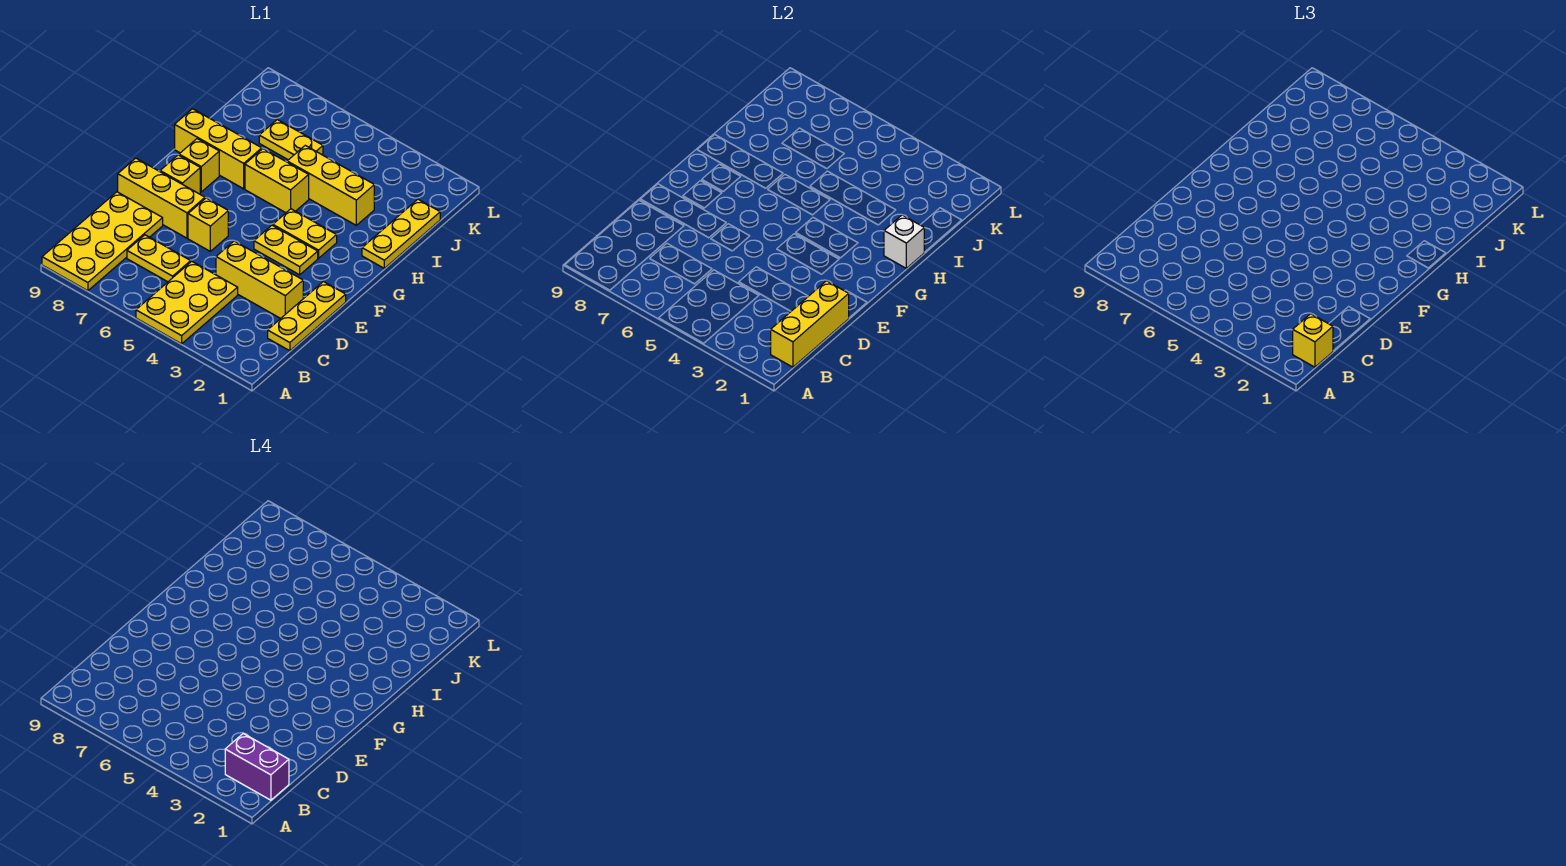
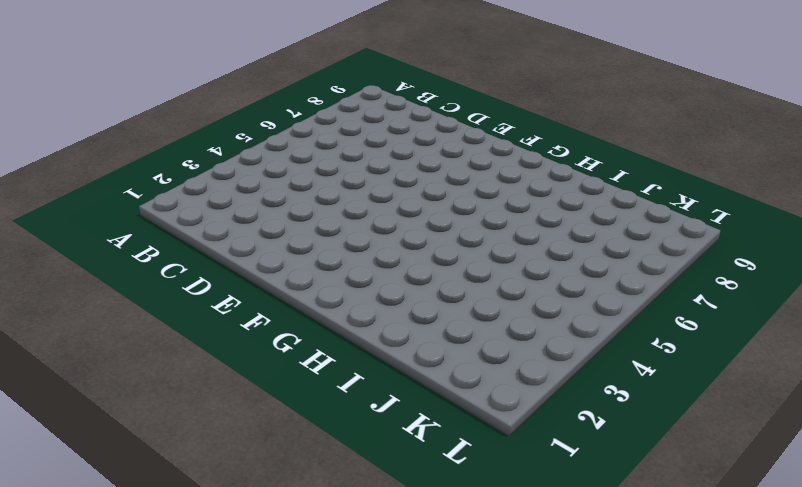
none -> yellow 2x3 plate [136,261,238,344]
none -> yellow 2x4 plate [42,192,163,291]
none -> yellow 1x3 plate [268,282,346,351]

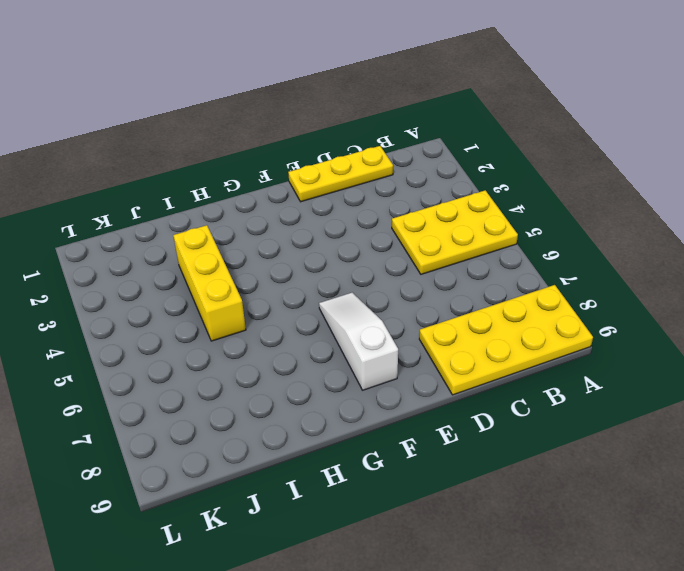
white 1x3 slope [319,293,398,390] -> yellow 1x1 brick [160,155,200,194]
none -> yellow 1x2 plate [127,235,191,282]
none -> yellow 1x3 brick [216,241,303,319]
none -> yellow 1x1 brick [188,198,228,251]

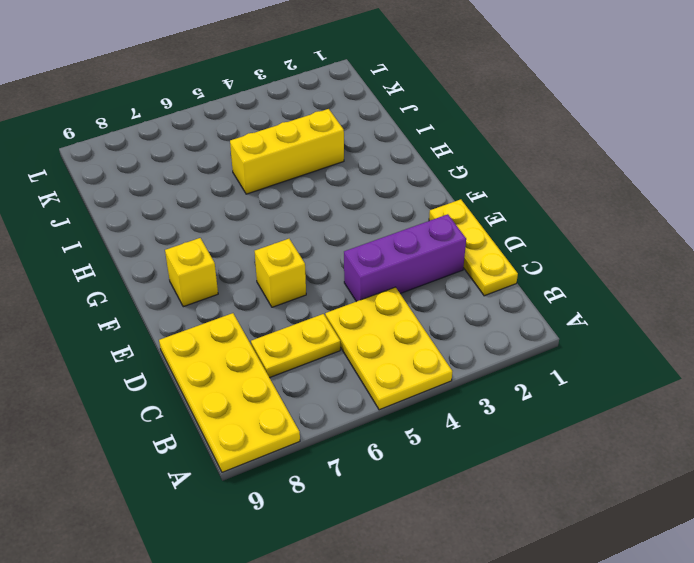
purple 1x3 brick [344,214,466,302] -> yellow 1x3 brick [216,241,303,319]
none -> yellow 1x3 brick [118,158,205,238]
none -> yellow 1x2 plate [254,225,318,275]
none -> yellow 1x2 plate [273,209,337,258]

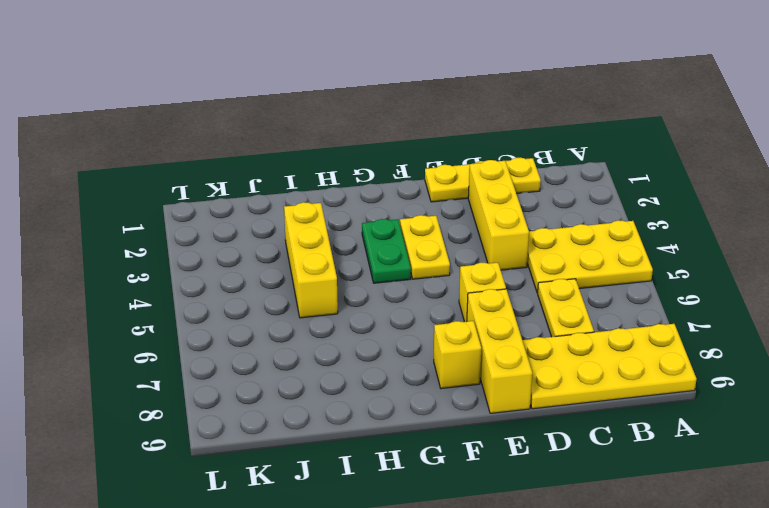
green 1x2 plate [362,219,411,283] -> yellow 1x2 plate [273,209,337,258]
none -> yellow 1x1 brick [179,139,219,192]
none -> yellow 1x3 plate [362,199,440,268]
none -> yellow 1x2 brick [245,149,309,213]

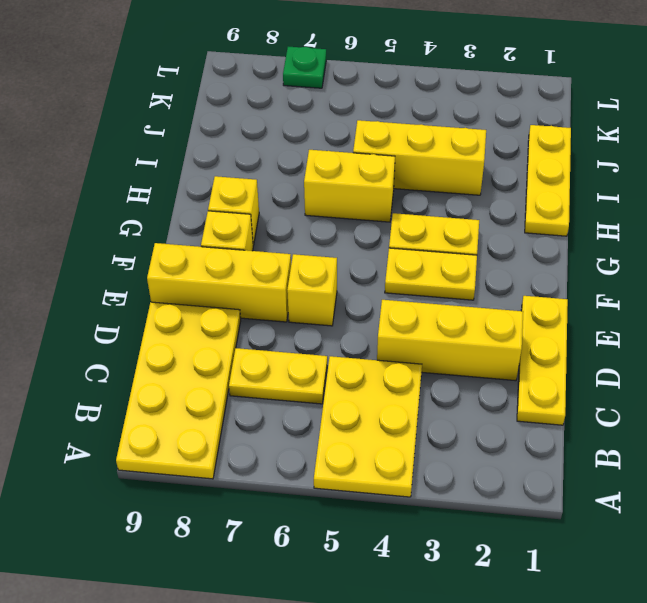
green 1x1 plate [283,47,326,88] -> none
none -> yellow 1x3 brick [175,109,262,189]
none -> yellow 1x2 plate [259,120,323,160]
none -> yellow 1x3 brick [771,281,849,367]

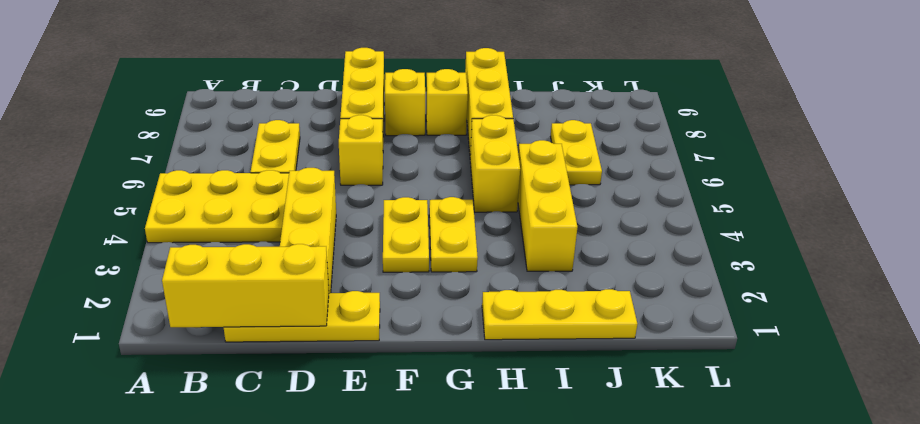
none -> yellow 2x4 plate [42,192,163,291]
none -> white 1x1 brick [884,215,924,268]
none -> yellow 1x1 brick [1293,314,1333,367]

